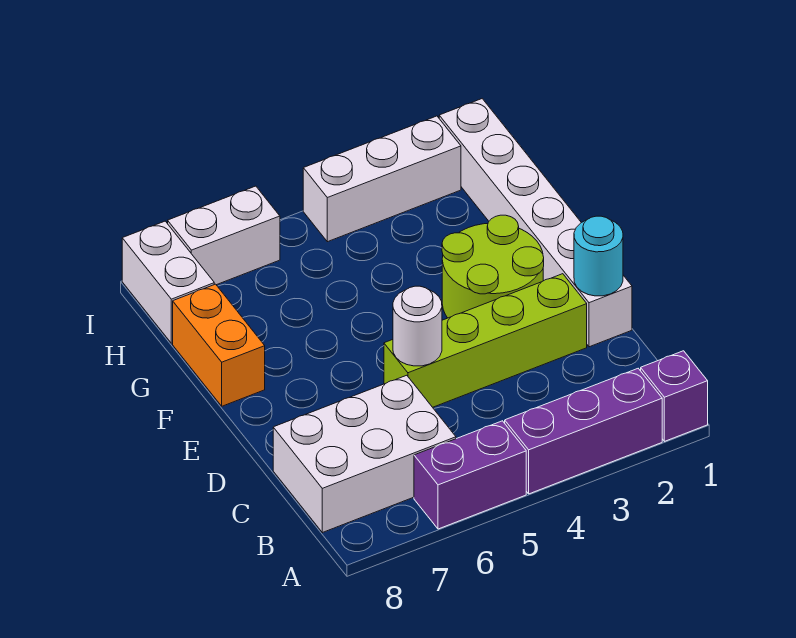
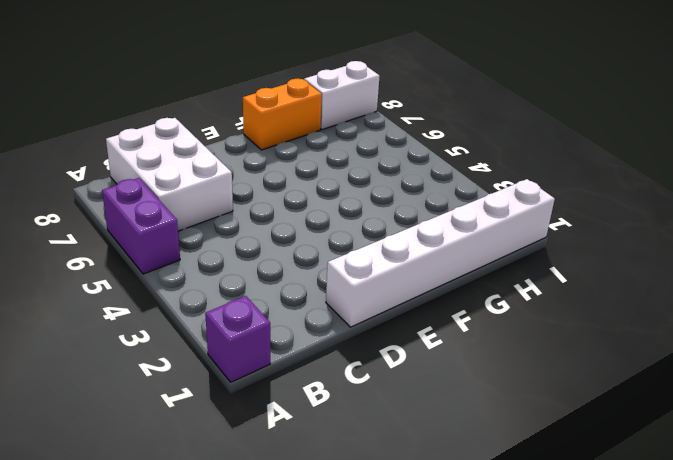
none -> purple 1x3 brick [505,369,662,494]
none -> lime 1x4 brick [384,274,587,407]
none -> lime 2x2 round brick [442,215,544,318]

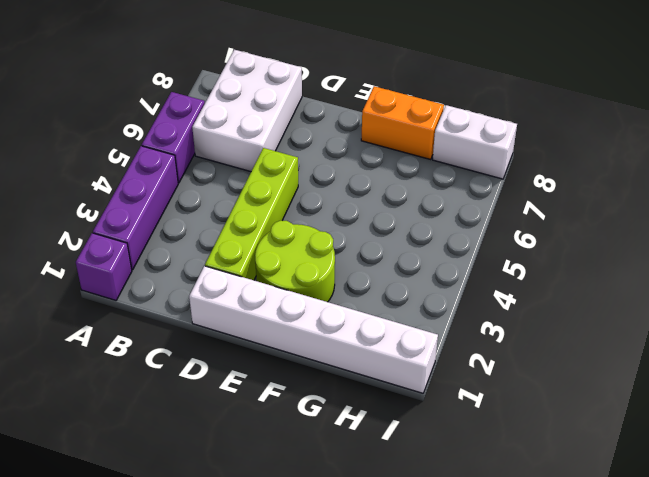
none -> white 1x3 brick [303,116,461,242]
none -> white 1x2 brick [168,186,280,285]
none -> cyan 1x1 round brick [574,216,623,296]

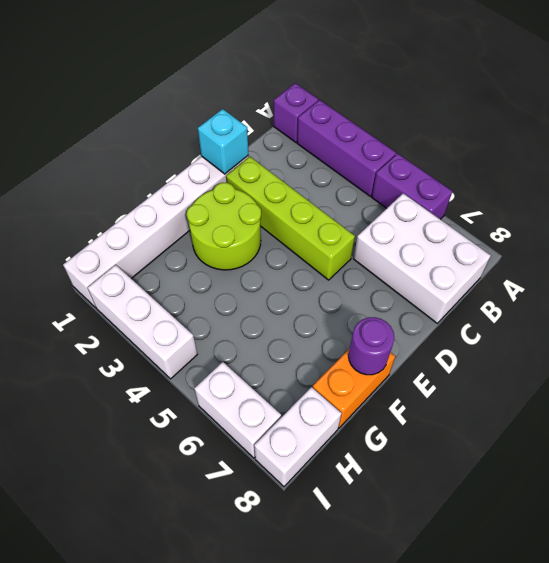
cyan 1x1 brick [198,109,248,174] -> cyan 1x1 round brick [574,216,623,296]
purple 1x1 round brick [349,317,394,375] -> none
none -> white 1x1 round brick [393,286,442,366]

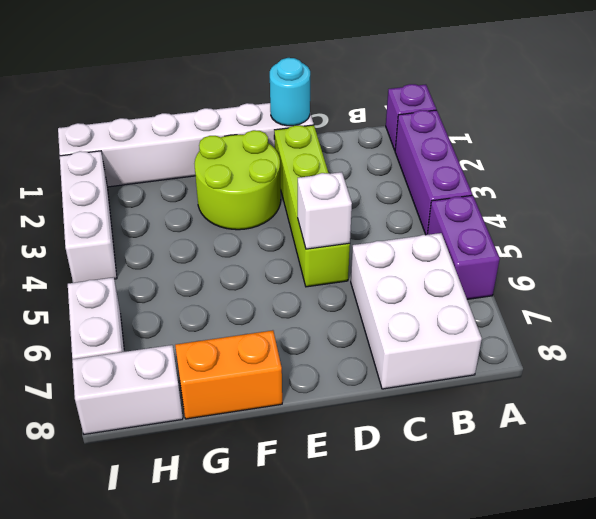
white 1x1 brick [298,172,352,249] -> white 1x1 round brick [393,286,442,366]

